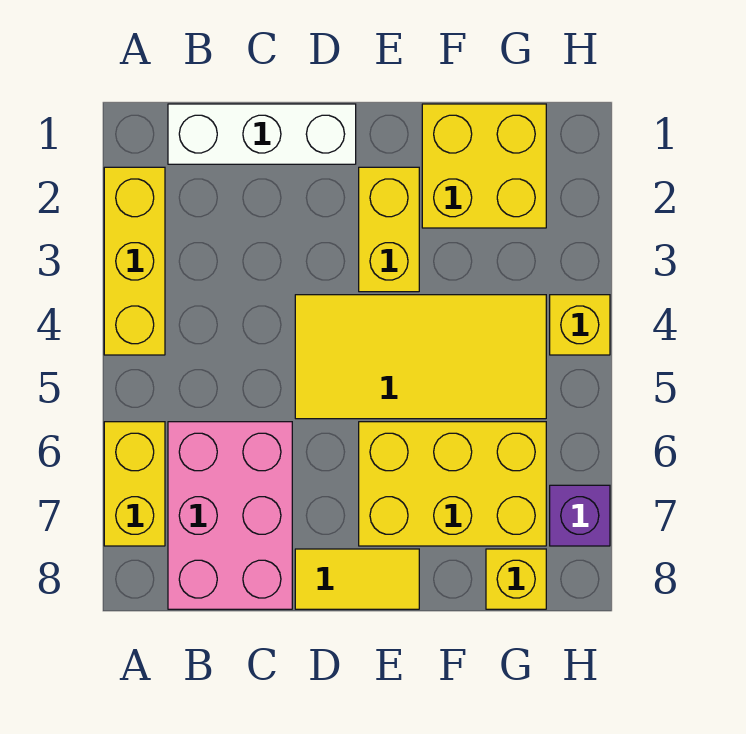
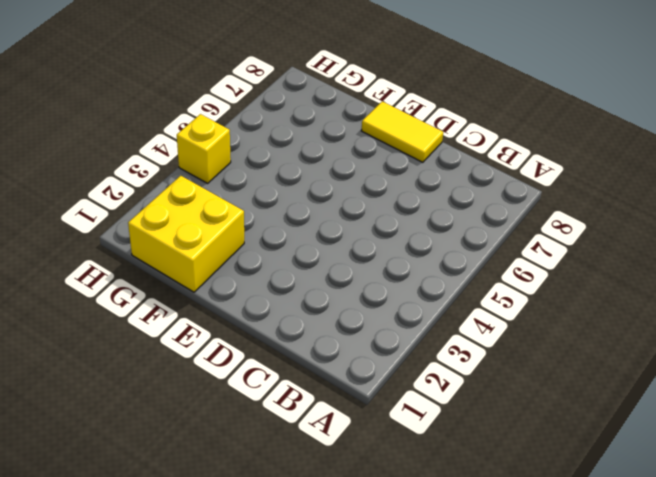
none -> yellow 1x3 brick [104,167,165,355]
none -> yellow 1x2 brick [104,422,165,546]
none -> white 1x3 brick [168,104,356,164]

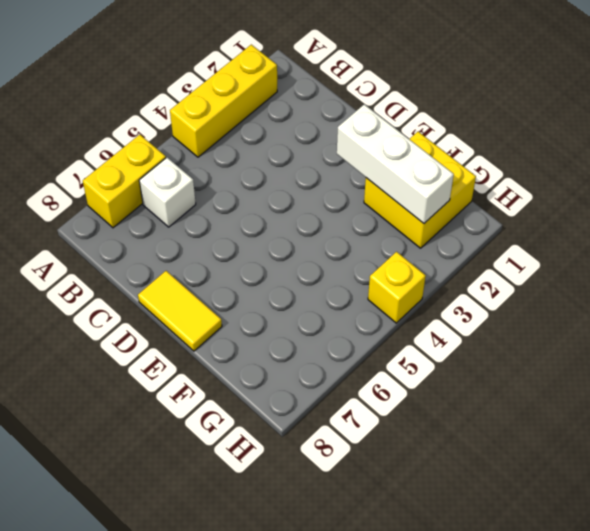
white 1x1 brick [139,158,196,227] -> pink 2x3 brick [168,422,292,609]
white 1x3 brick [337,104,454,223] -> white 1x3 brick moved to [168,104,356,164]
none -> yellow 2x4 tile [295,295,546,419]
none -> yellow 1x2 brick [359,167,419,292]
none -> yellow 2x3 brick [359,422,546,546]

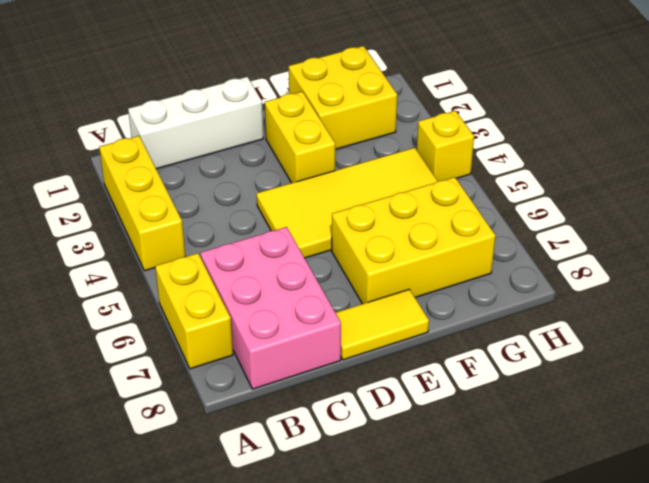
none -> yellow 1x1 brick [486,549,546,609]
none -> purple 1x1 brick [550,485,610,546]

